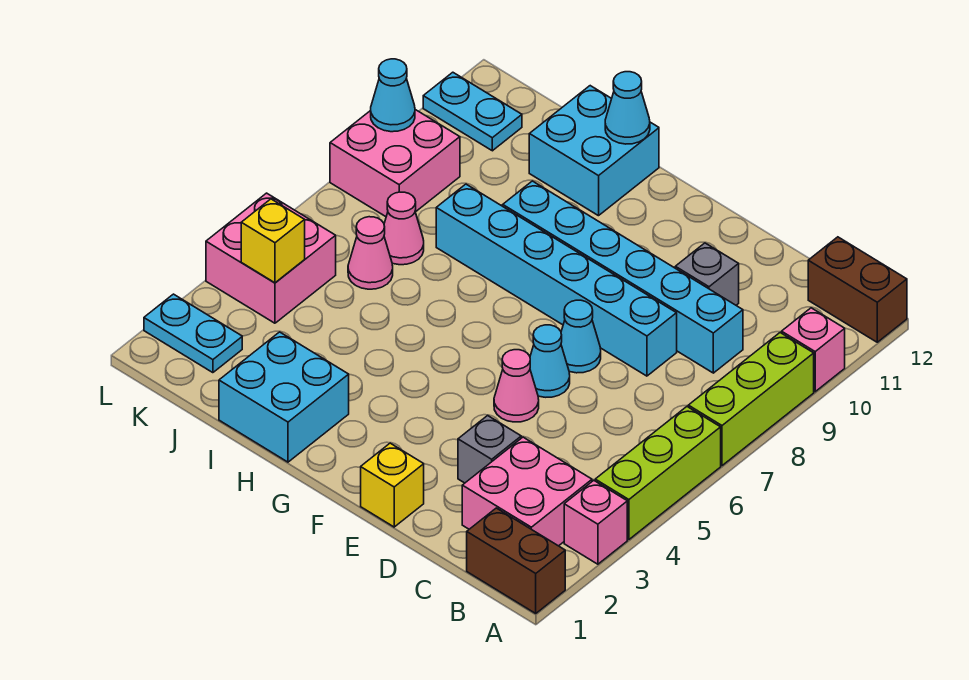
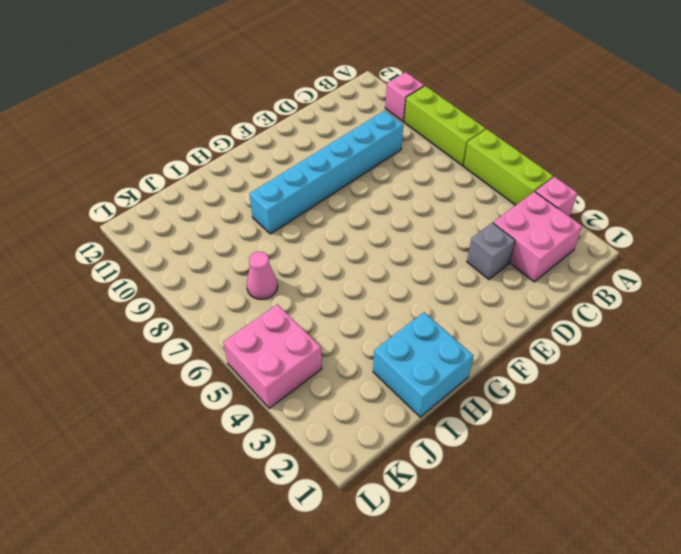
none -> brown 1x2 brick [467,508,565,613]
none -> brown 1x2 brick [808,237,907,342]
none -> cyan 1x6 brick [436,184,677,376]

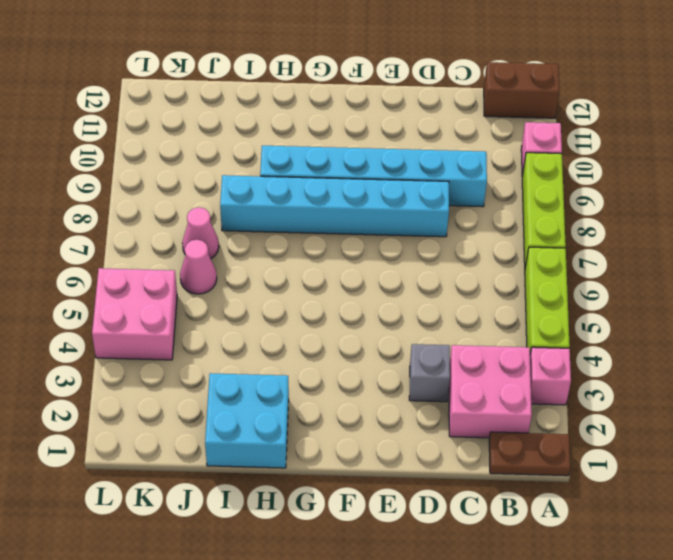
brown 1x2 plate [489,432,570,476] -> brown 1x2 brick [467,508,565,613]
none -> grey 1x1 brick [675,243,739,305]
none -> yellow 1x1 brick [361,443,424,527]
none -> pink 1x1 cone [494,350,539,422]

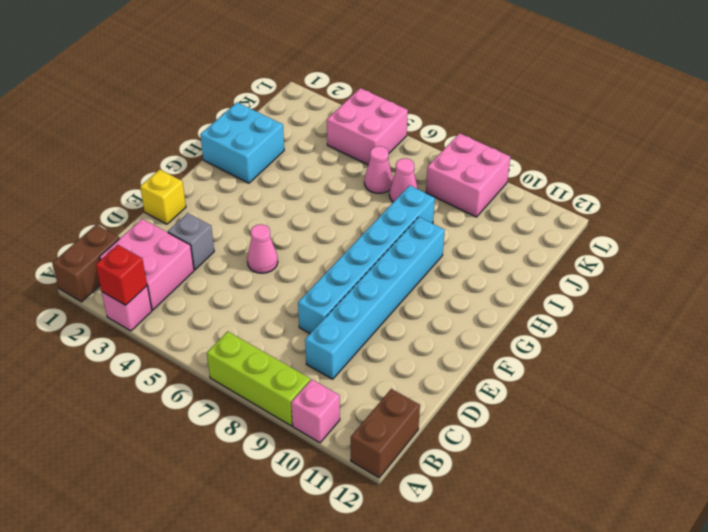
red 1x1 brick [96,245,147,305] -> none
none -> lime 1x3 brick [595,407,721,540]
none -> grey 1x1 brick [675,243,739,305]
none -> cyan 1x1 cone [530,325,570,397]

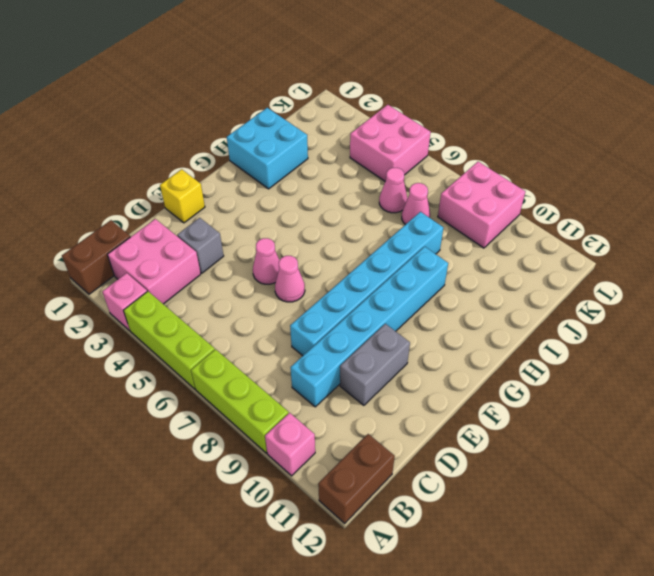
grey 1x2 brick [340,324,410,405] -> grey 1x1 brick [675,243,739,305]
pink 1x1 cone [275,256,305,302] -> cyan 1x1 cone [530,325,570,397]
none -> cyan 1x1 cone [561,300,601,373]
none -> cyan 2x2 brick [529,86,659,216]
none -> cyan 1x2 plate [144,294,242,373]

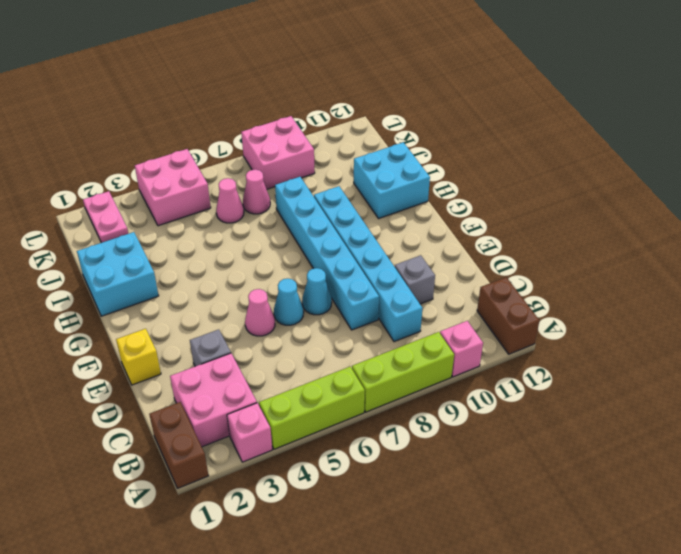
pink 1x2 plate [83,191,128,243] -> cyan 1x2 plate [144,294,242,373]
none -> cyan 1x2 plate [423,72,522,151]
none -> cyan 1x1 cone [605,72,650,144]
none -> yellow 1x1 brick [241,199,305,283]

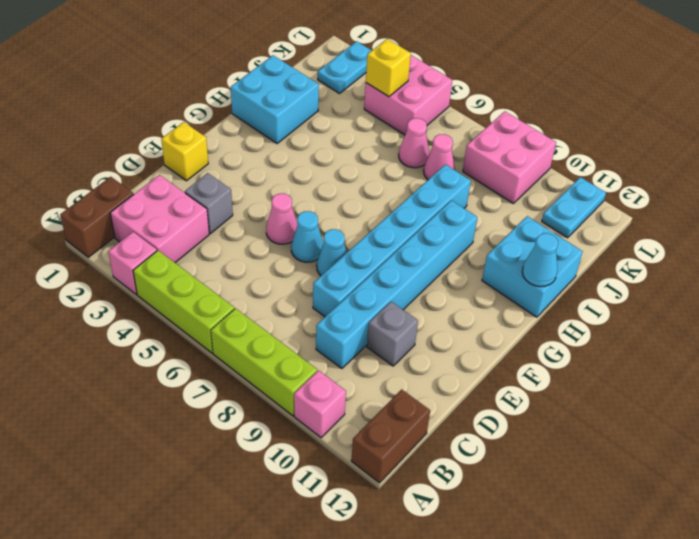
none -> cyan 1x1 cone [371,59,415,132]

